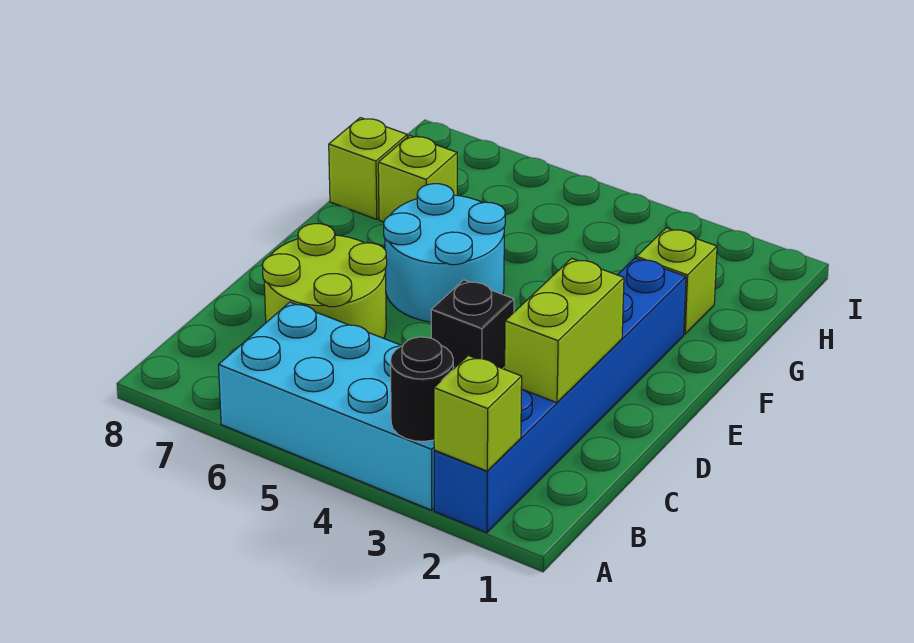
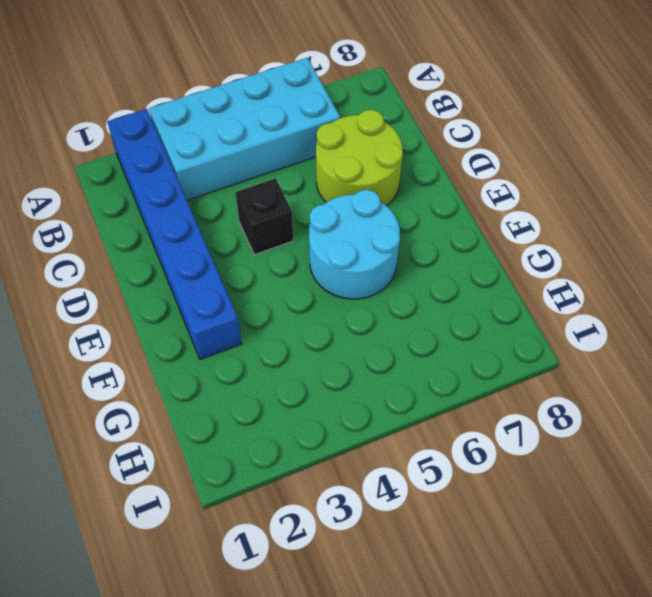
none -> lime 1x1 brick [636,228,717,334]
none -> lime 1x1 brick [378,135,457,222]

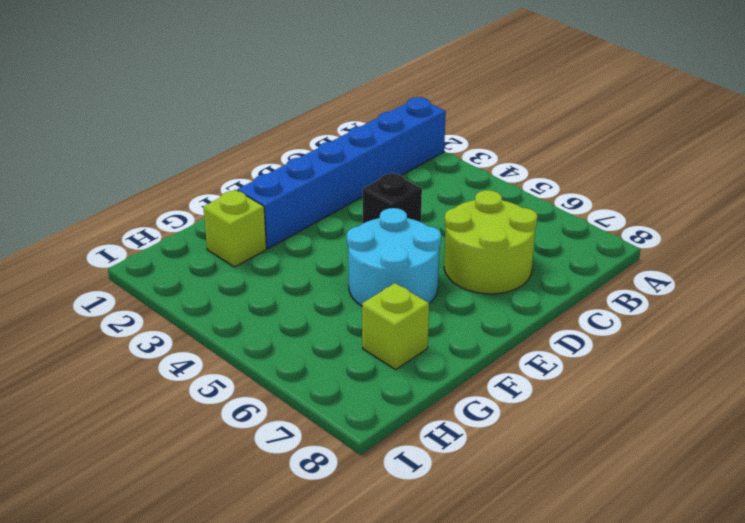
none -> cyan 2x4 brick [219,302,456,510]
none -> lime 1x1 brick [329,118,407,219]

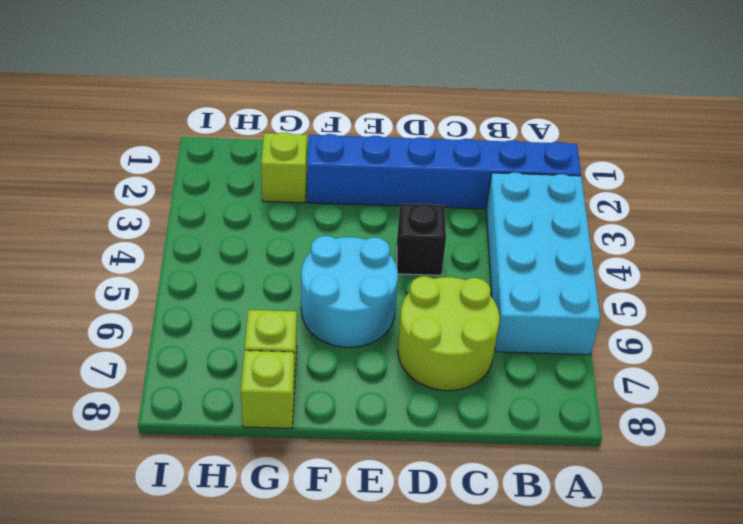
none -> lime 1x1 brick [434,356,522,471]
none -> black 1x1 round brick [390,337,453,441]

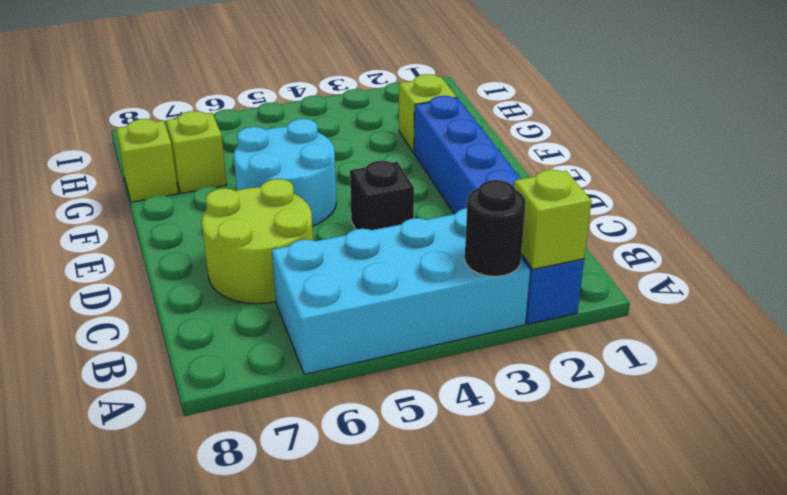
none -> lime 1x2 brick [505,258,624,403]

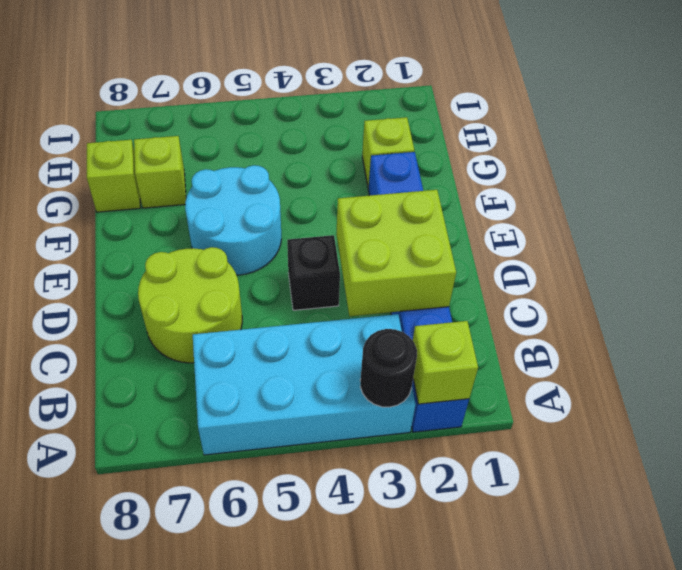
lime 2x2 brick [336,190,456,316] -> lime 1x2 brick [505,258,624,403]

